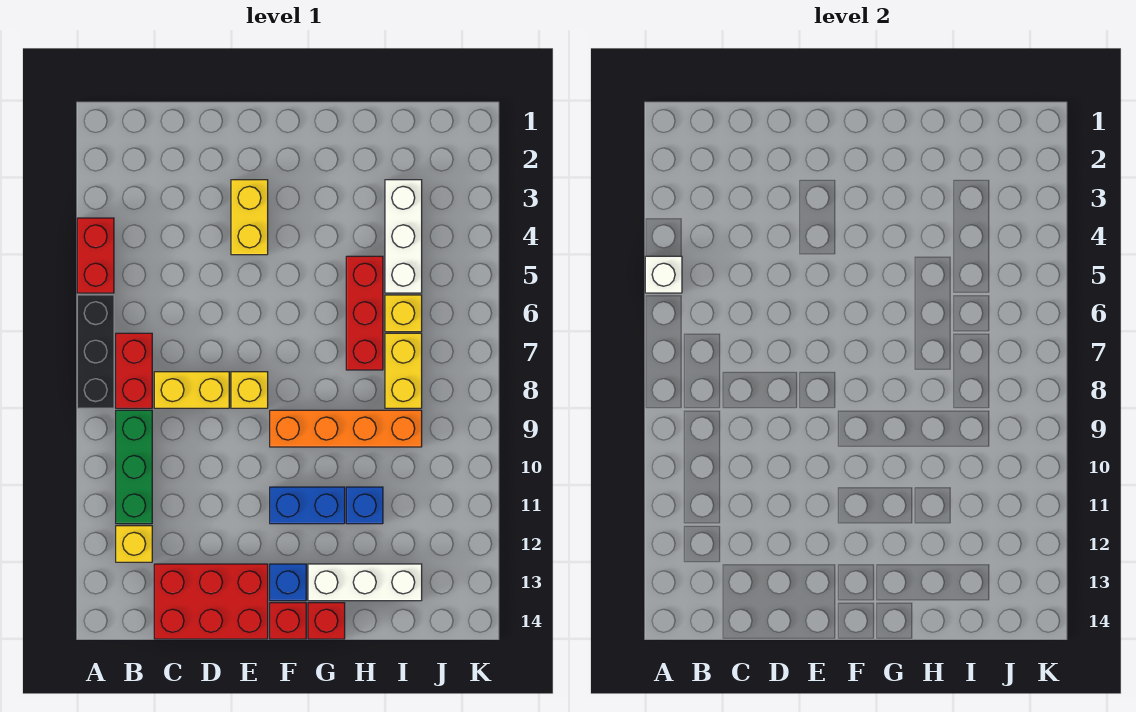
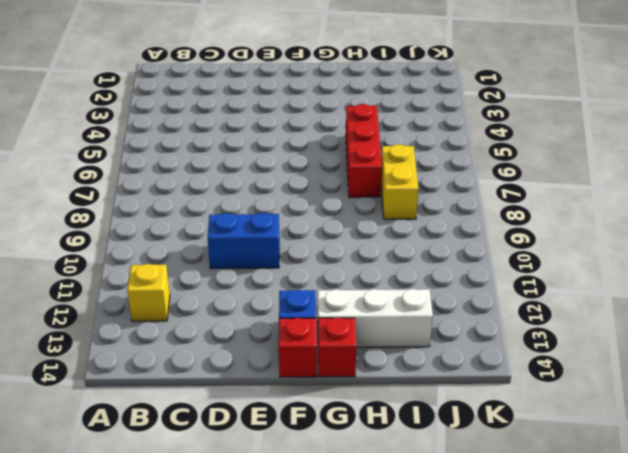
blue 1x2 brick [208,213,280,269] -> blue 1x2 brick moved to [270,487,345,524]
none -> red 1x2 brick [77,218,114,293]
none -> black 1x3 brick [77,295,114,408]
none -> red 1x2 brick [116,333,152,408]

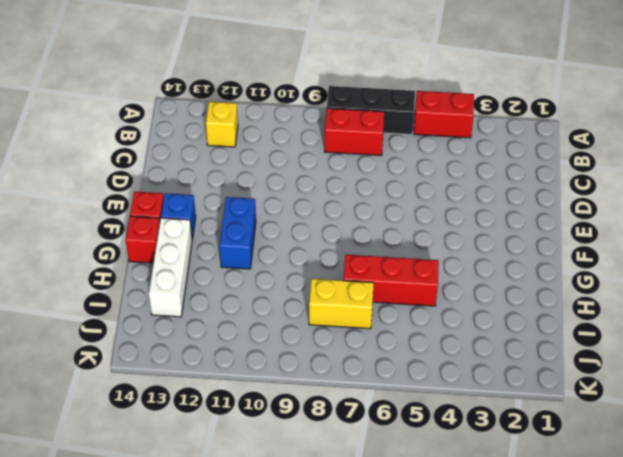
none -> green 1x3 brick [116,410,152,524]
none -> yellow 1x2 brick [154,372,229,408]
none -> red 2x3 brick [154,564,268,639]

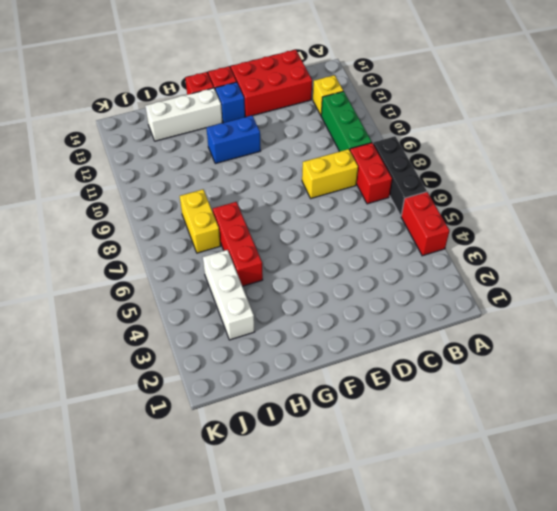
none -> yellow 1x2 brick [231,180,268,255]
none -> yellow 1x1 brick [231,372,268,408]
none -> orange 1x4 brick [270,410,422,447]

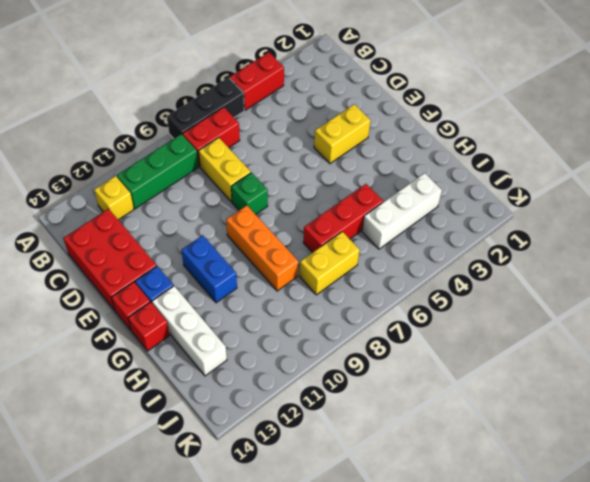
green 1x1 brick [231,173,268,214] -> yellow 1x1 brick [231,372,268,408]
orange 1x3 brick [226,205,298,291] -> orange 1x4 brick [270,410,422,447]
none -> blue 1x1 brick [346,487,383,524]
none -> yellow 1x1 brick [385,295,422,332]
none -> white 1x1 brick [645,256,682,293]

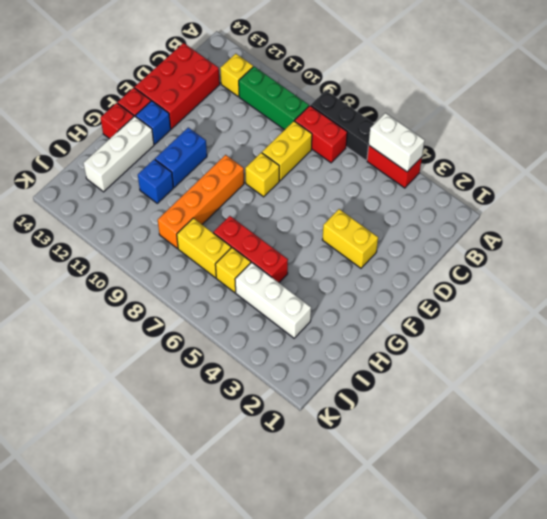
white 1x2 brick [369,113,425,172] -> white 1x1 brick [645,256,682,293]

